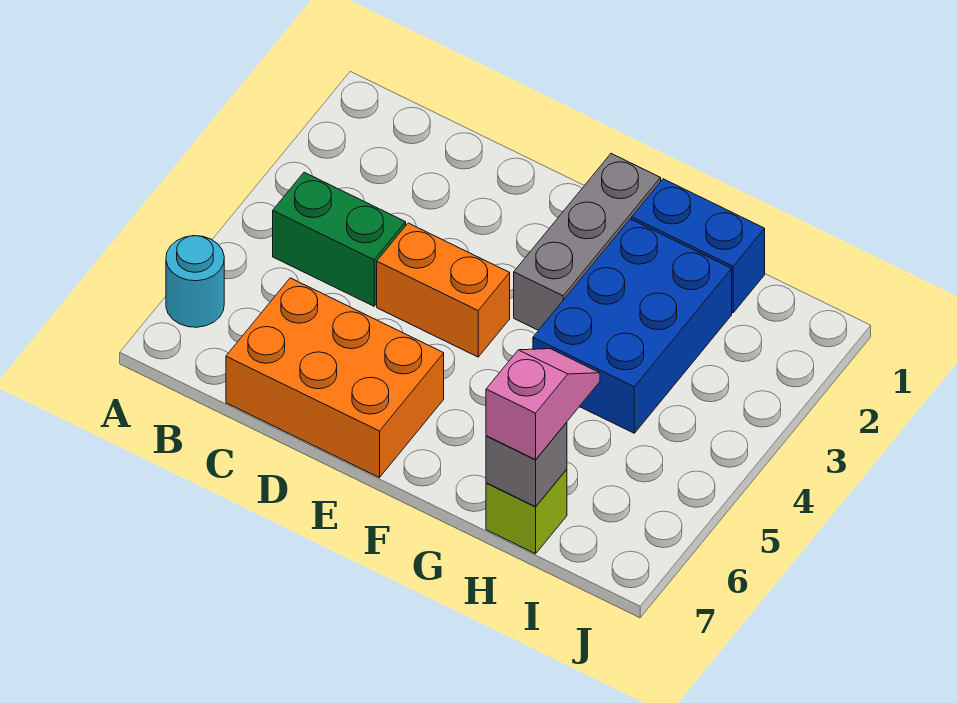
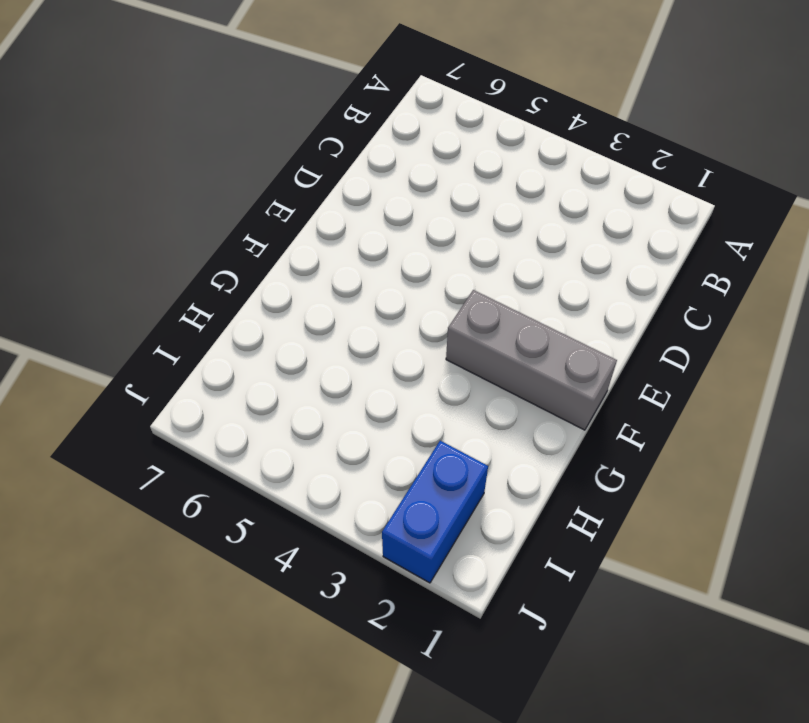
blue 1x2 brick [382,441,488,583] -> blue 1x2 brick moved to [632,179,765,313]
none -> cyan 1x1 round brick [166,236,224,327]
none -> green 1x2 brick [273,172,406,306]

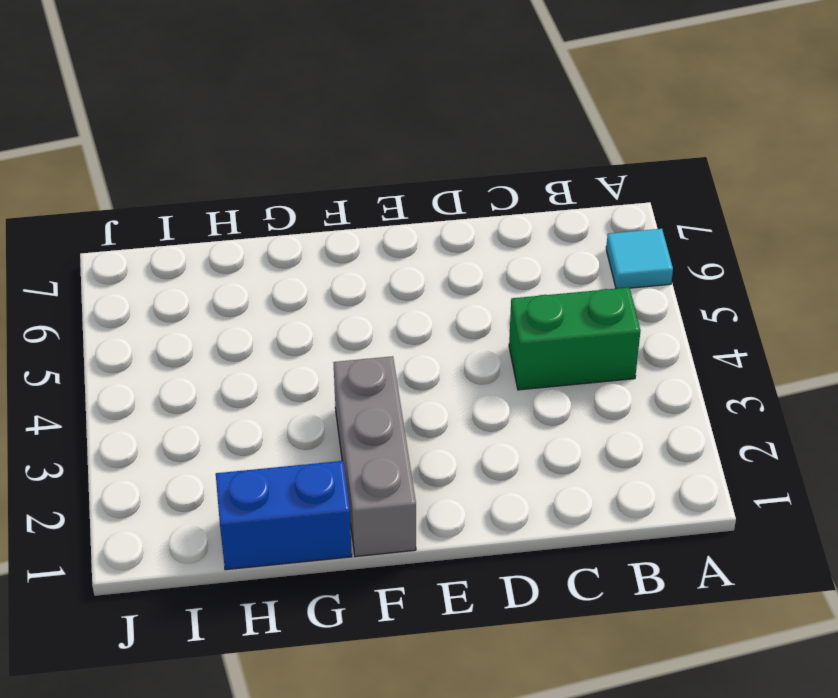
cyan 1x1 tile [606,229,673,289] -> cyan 1x1 round brick [166,236,224,327]
none -> orange 2x3 brick [226,278,444,478]
none -> orange 1x2 brick [377,223,510,357]

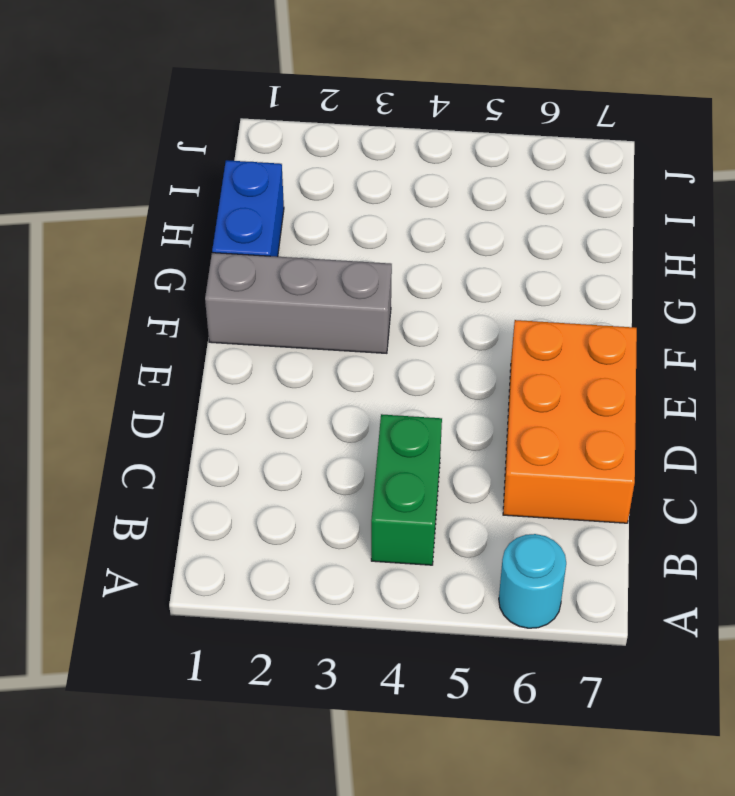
none -> orange 1x2 brick [377,223,510,357]
none -> blue 2x3 brick [533,219,732,433]

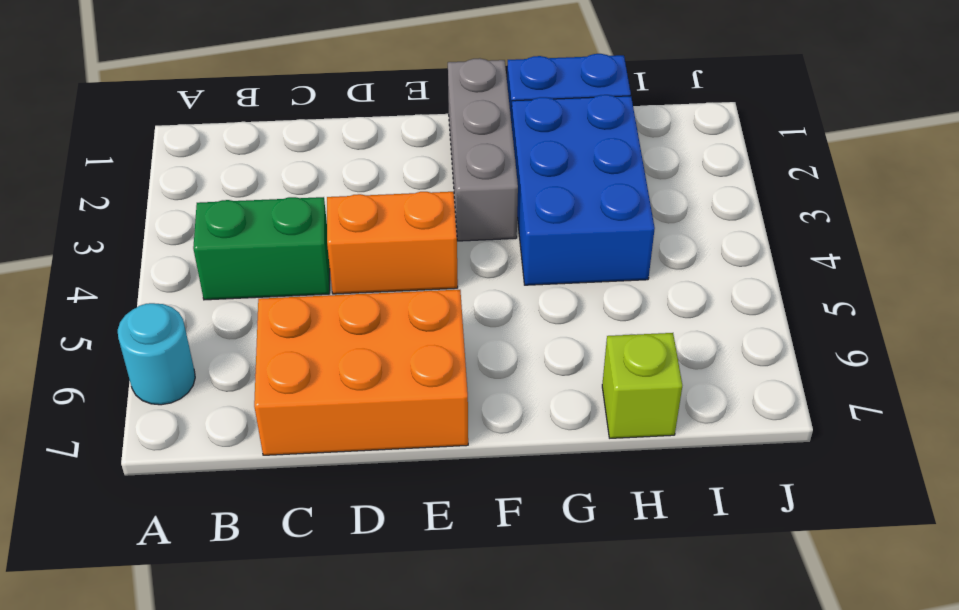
none -> grey 1x1 brick [486,422,567,507]
none -> pink 1x2 slope [486,349,600,460]

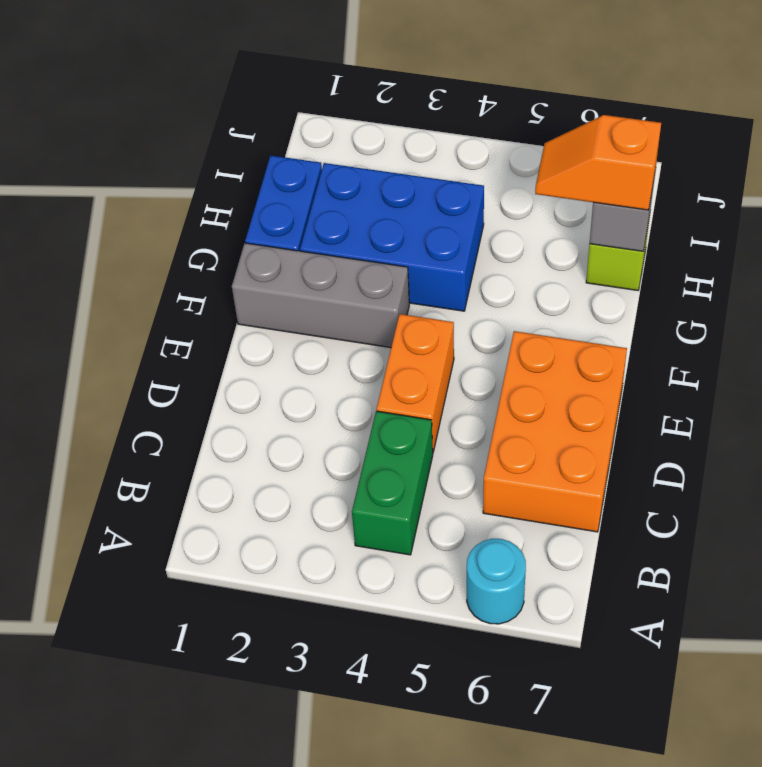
orange 1x2 slope [535,115,661,210] -> pink 1x2 slope [486,349,600,460]

